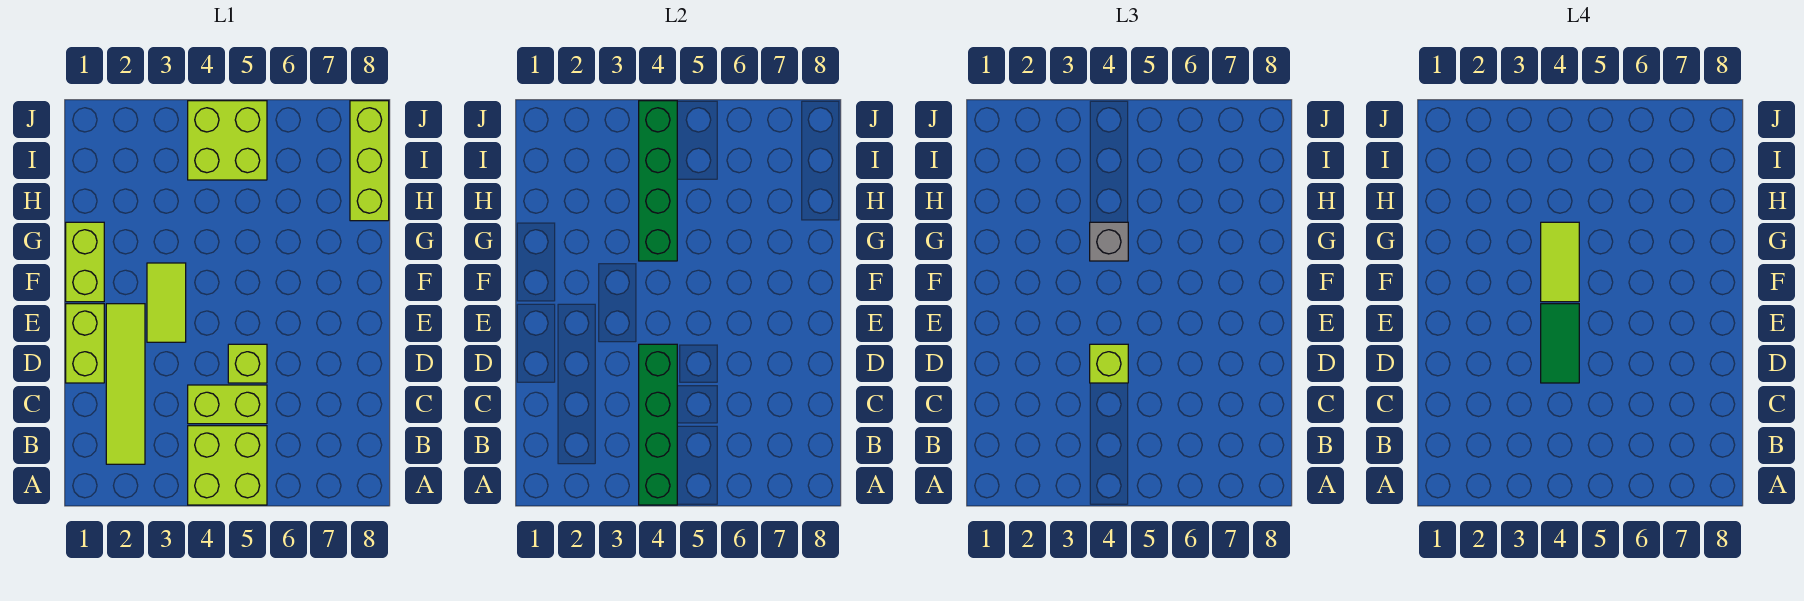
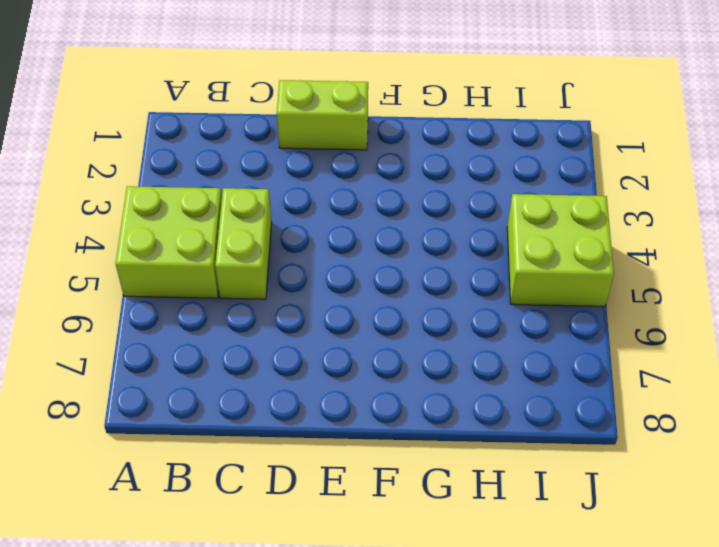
none -> lime 1x4 tile [106,304,145,464]
none -> lime 1x1 brick [228,344,267,383]
none -> lime 1x2 tile [147,263,186,342]

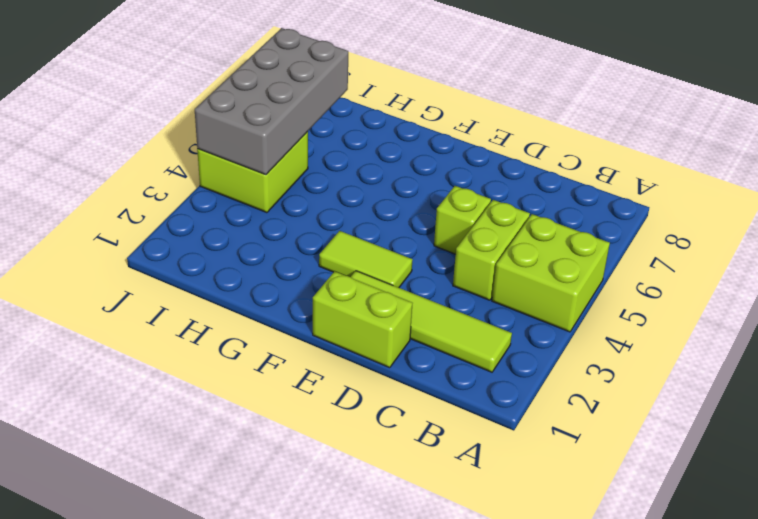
grey 2x4 brick [195,28,348,175] -> green 1x4 brick [639,101,677,261]
none -> lime 1x2 brick [66,222,104,302]
none -> lime 1x3 brick [350,101,389,221]
none -> green 1x4 brick [639,344,677,505]

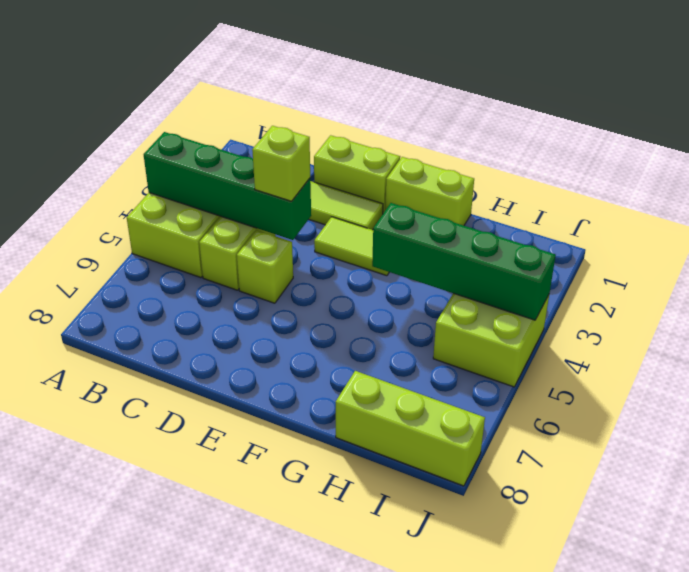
none -> grey 1x1 brick [1090,222,1128,261]
none -> green 1x2 tile [1541,304,1579,383]
none -> lime 1x2 tile [1541,222,1579,302]

